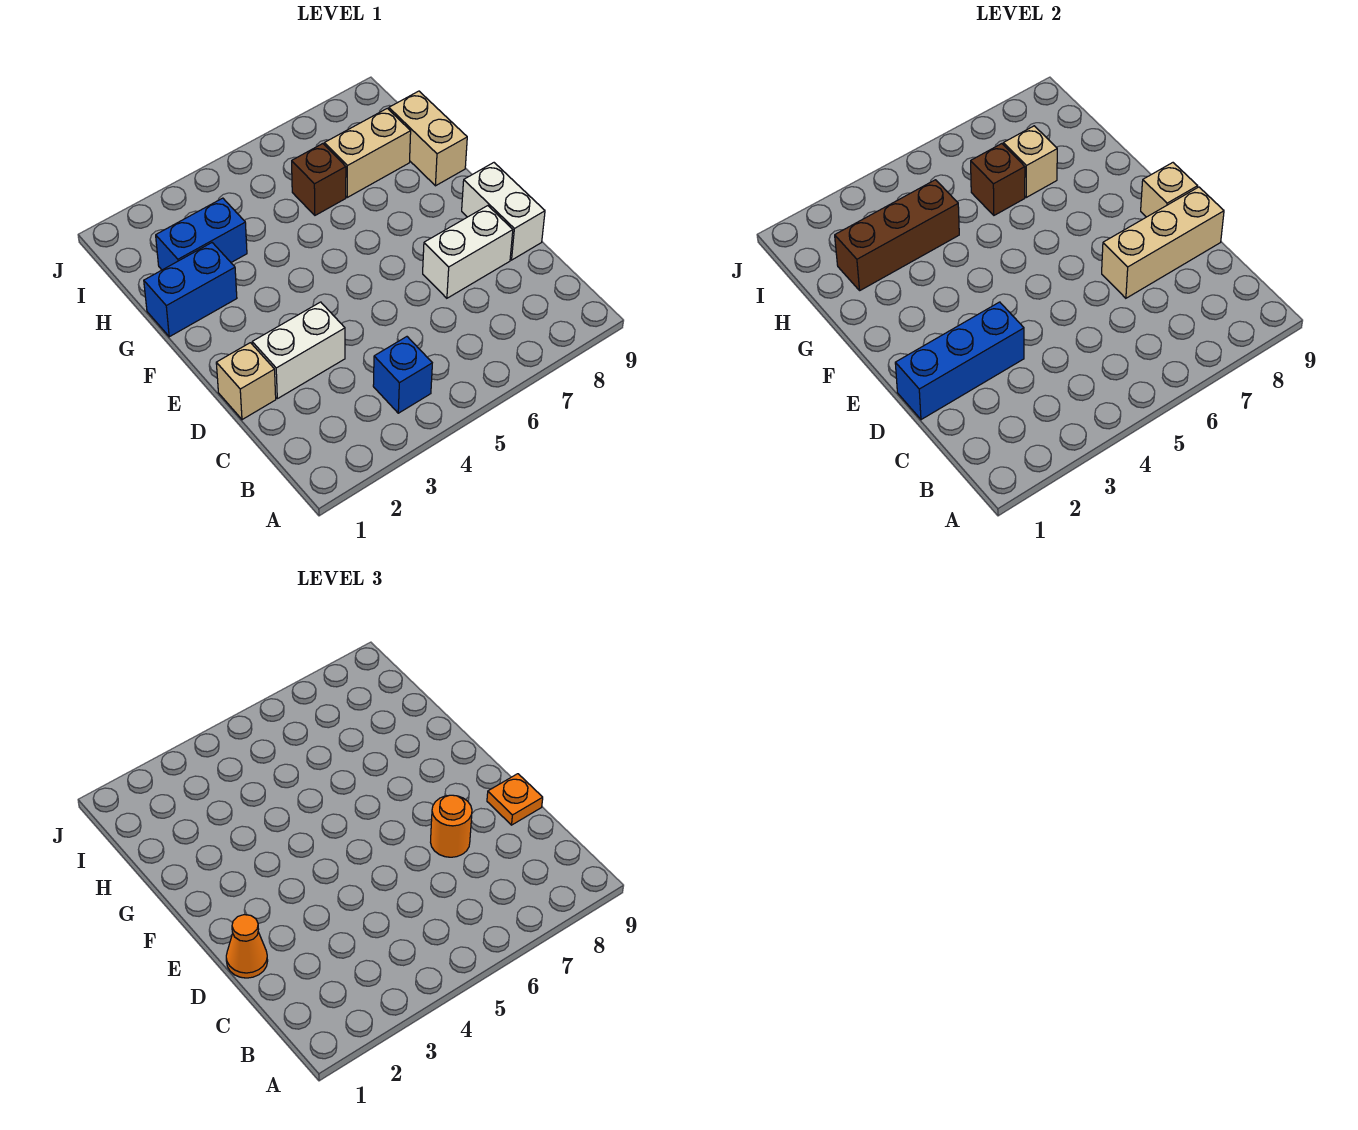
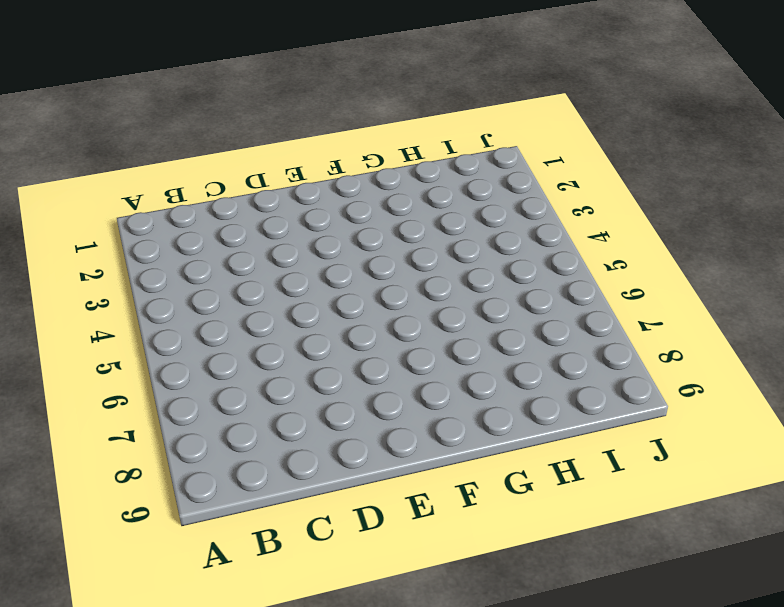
none -> blue 1x1 brick [373,337,432,413]
none -> tan 1x1 brick [216,343,276,420]
none -> white 1x2 brick [252,302,345,399]

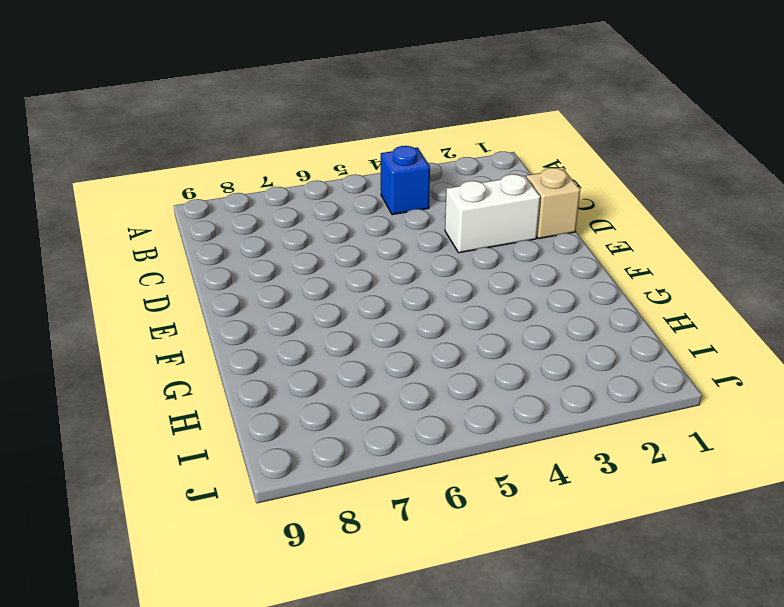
none -> white 1x2 brick [423,206,513,298]
none -> white 1x2 brick [462,163,545,260]
none -> blue 1x2 brick [144,243,237,337]

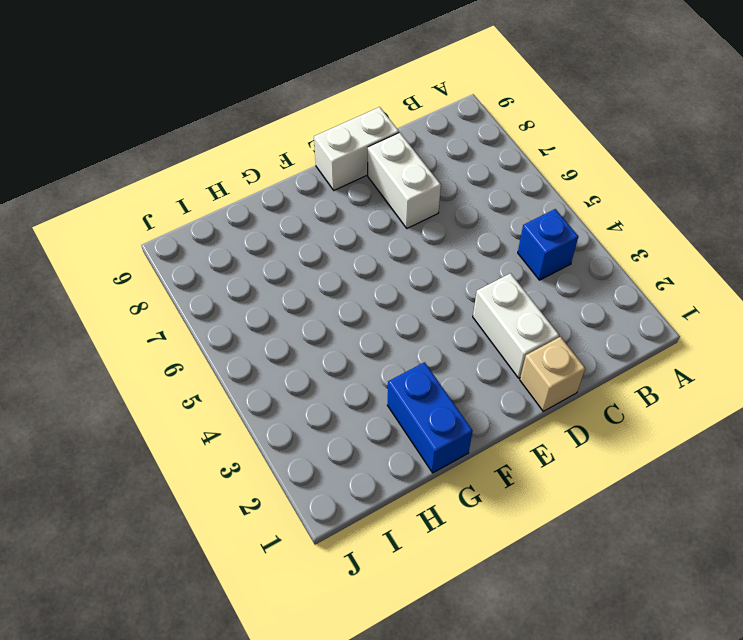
none -> tan 1x2 brick [389,91,467,186]
none -> blue 1x2 brick [156,198,247,270]
none -> brown 1x1 brick [292,144,346,215]

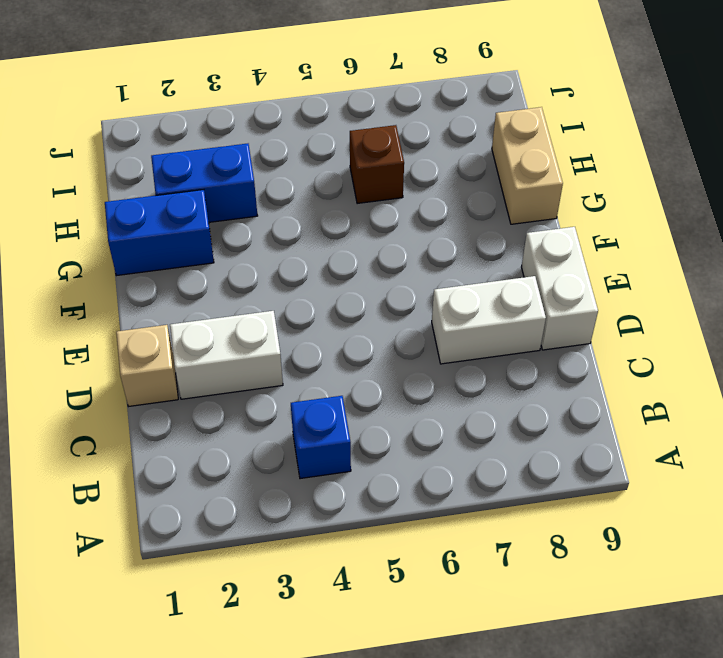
none -> tan 1x2 brick [324,108,411,197]
none -> blue 1x3 brick [895,302,1024,420]
none -> tan 1x3 brick [1102,187,1224,298]

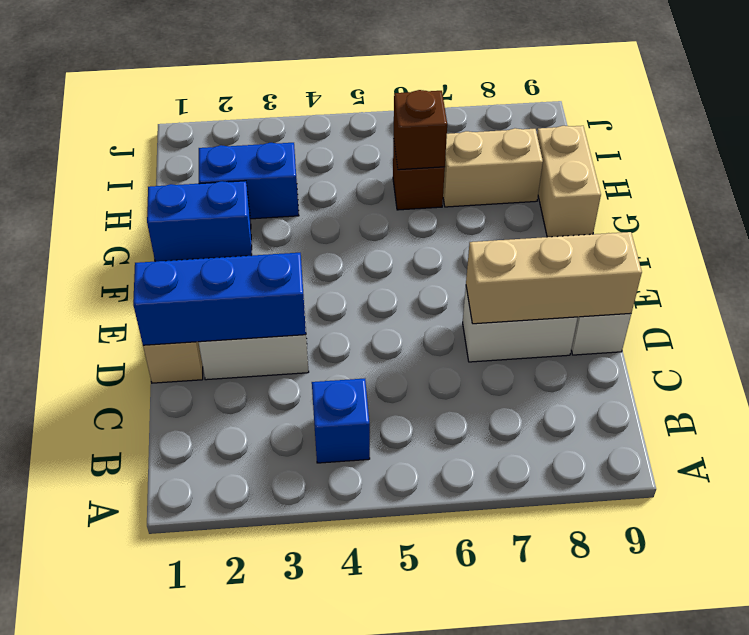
none -> tan 1x1 brick [1141,163,1198,217]
none -> brown 1x3 brick [835,180,959,290]
none -> tan 1x1 brick [1003,126,1057,197]

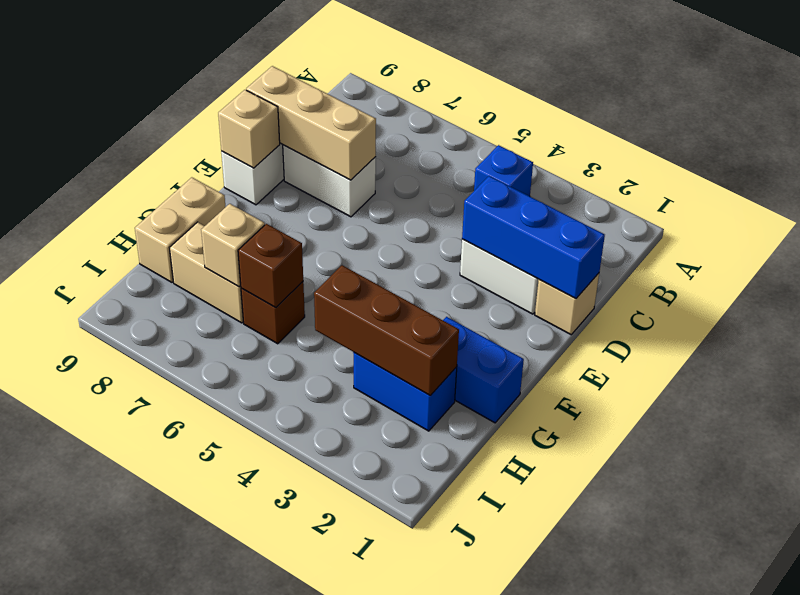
none -> orange 1x1 cone [226,915,268,978]
none -> orange 1x1 round brick [431,795,472,857]
none -> orange 1x1 plate [487,774,543,825]

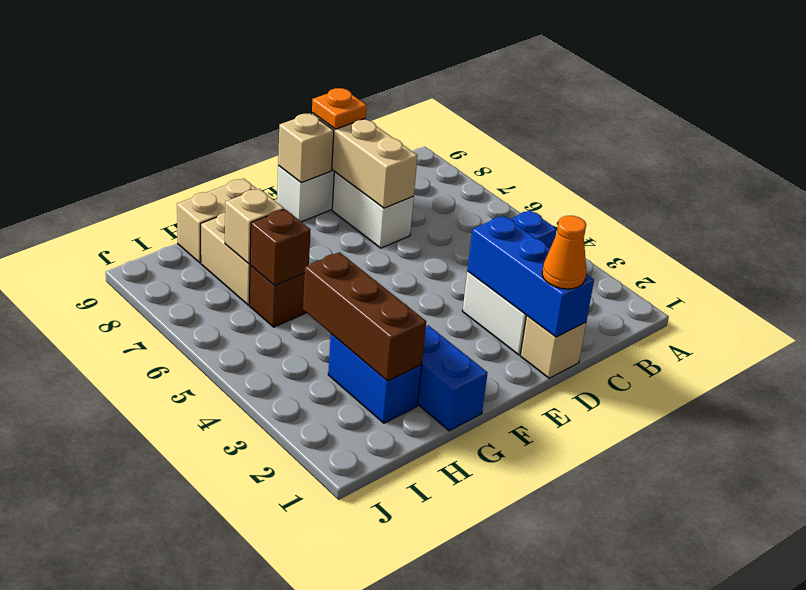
none -> orange 1x1 round brick [431,795,472,857]

